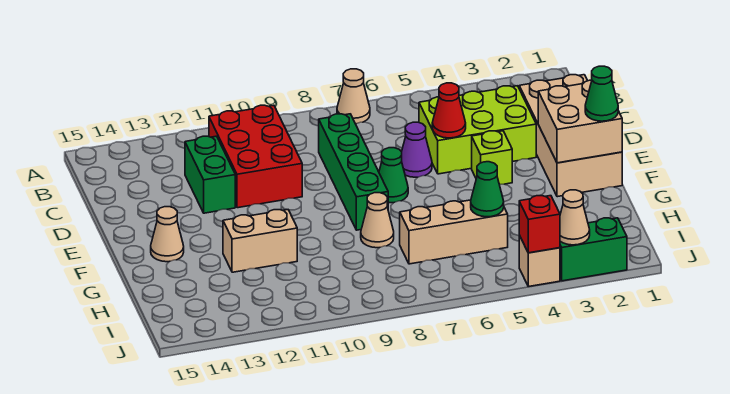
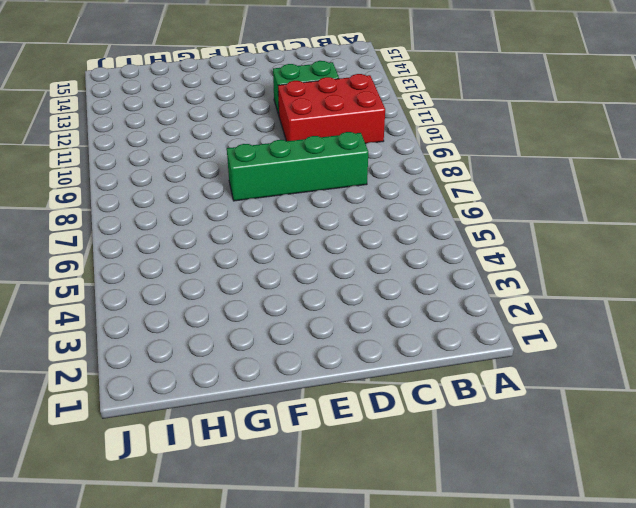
none -> tan 1x1 cone [337,69,370,124]
none -> tan 2x4 brick [519,75,622,197]
none -> lime 2x3 brick [419,86,536,174]

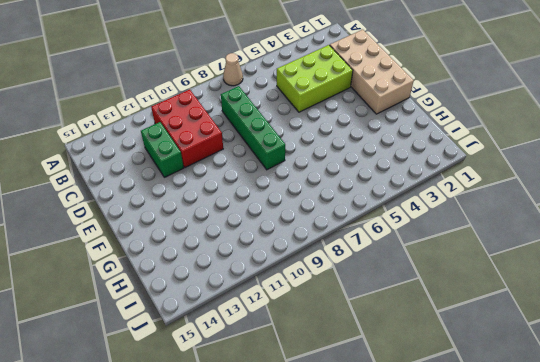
none -> purple 1x1 cone [402,122,432,177]
none -> lime 1x1 brick [472,131,512,184]
none -> green 1x1 cone [379,148,408,203]

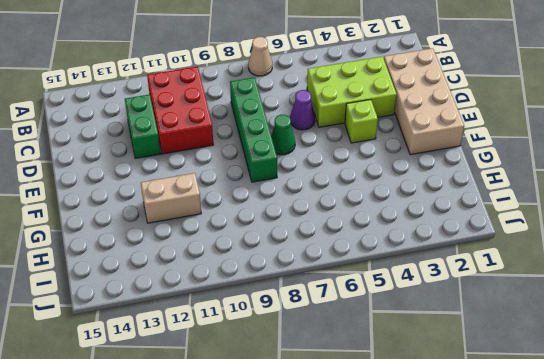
none -> tan 1x1 cone [151,207,184,262]
none -> tan 1x1 cone [361,193,394,248]
none -> tan 1x3 brick [400,200,508,264]

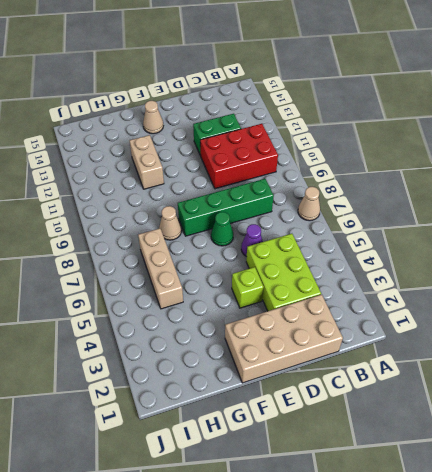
none -> green 1x2 brick [560,218,627,281]
none -> tan 1x1 brick [519,235,560,287]
none -> red 1x1 cone [432,83,466,138]

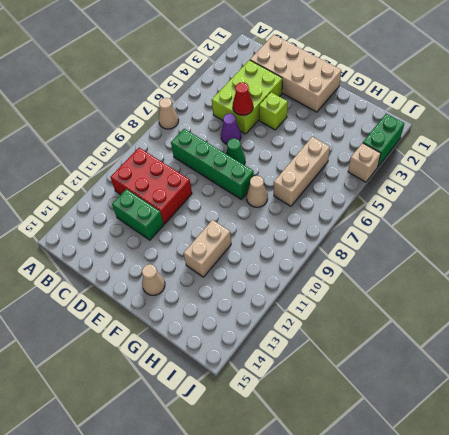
none -> tan 2x2 brick [538,80,622,163]
none -> green 1x1 cone [471,162,504,217]
none -> tan 1x1 cone [560,190,590,245]

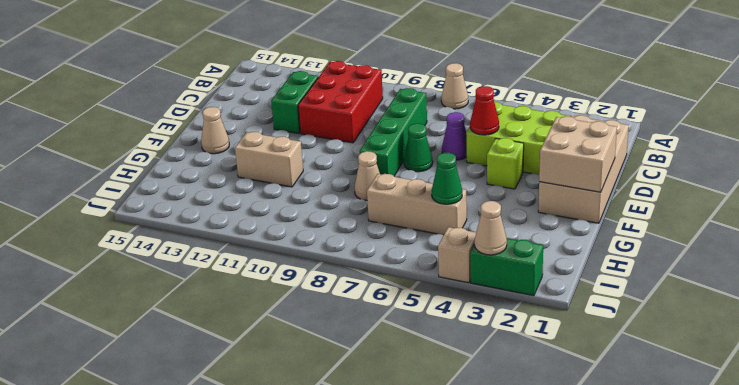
none -> red 1x1 brick [519,196,560,253]
none -> green 1x1 cone [585,66,618,121]

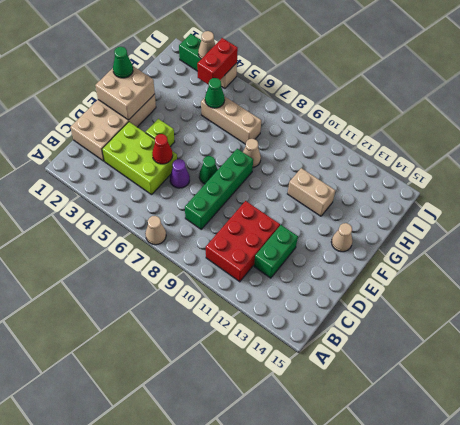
red 1x2 brick [197,38,238,85] -> red 1x1 brick [519,196,560,253]

